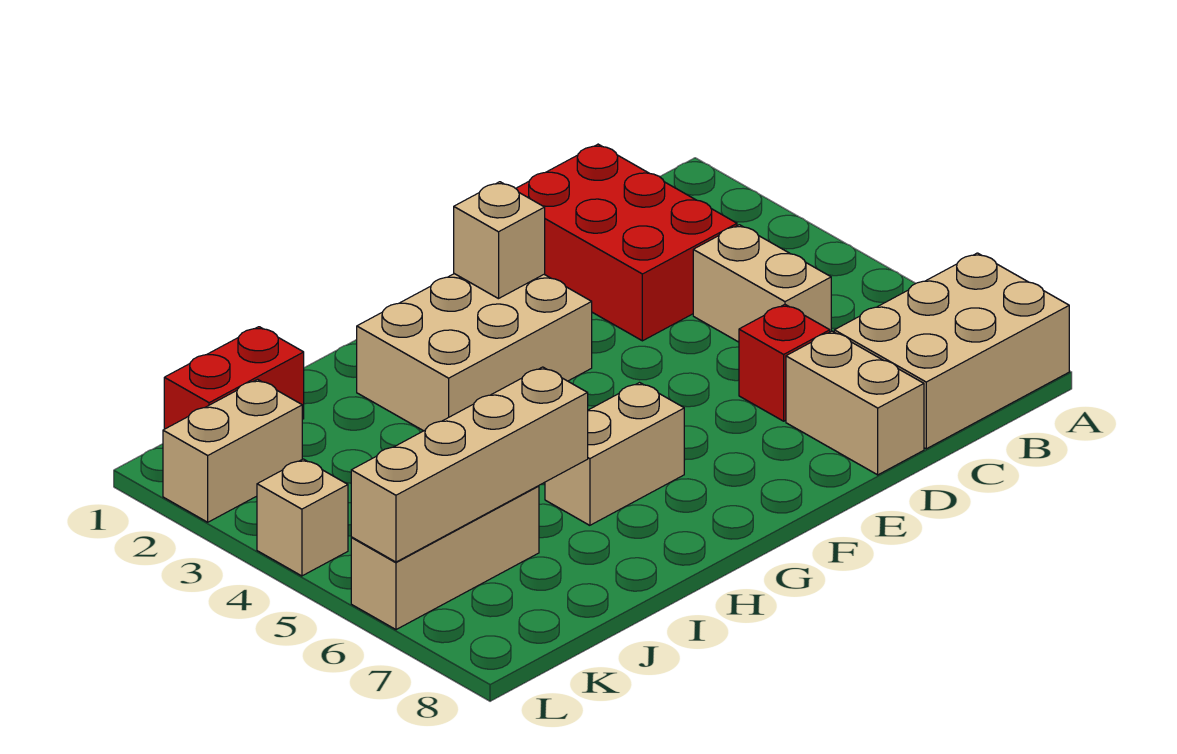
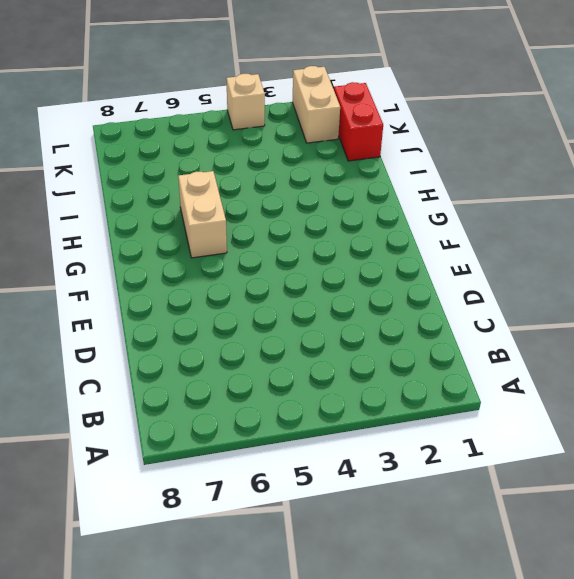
none -> tan 2x3 brick [834,253,1069,449]
none -> red 2x3 brick [516,144,737,341]
none -> tan 1x2 brick [693,225,831,342]

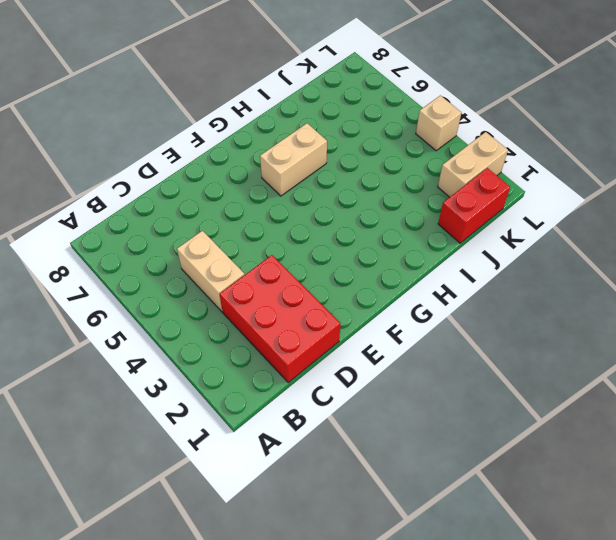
none -> tan 2x3 brick [834,253,1069,449]
none -> red 1x1 brick [739,305,830,421]
none -> tan 1x2 brick [786,331,924,475]

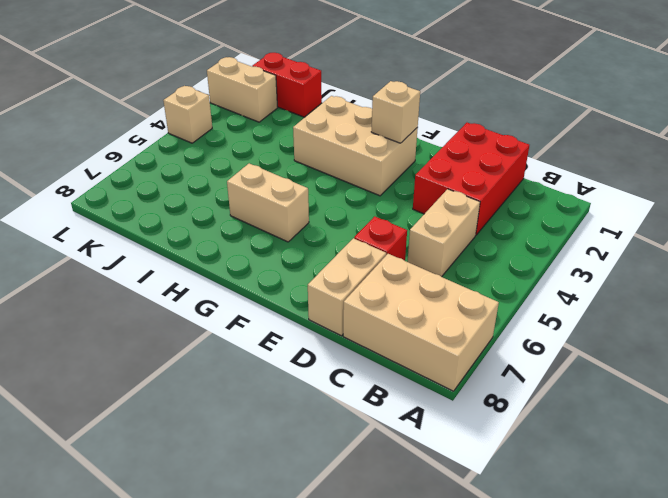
none -> tan 1x3 brick [351,486,539,630]
none -> tan 1x4 brick [351,367,588,562]

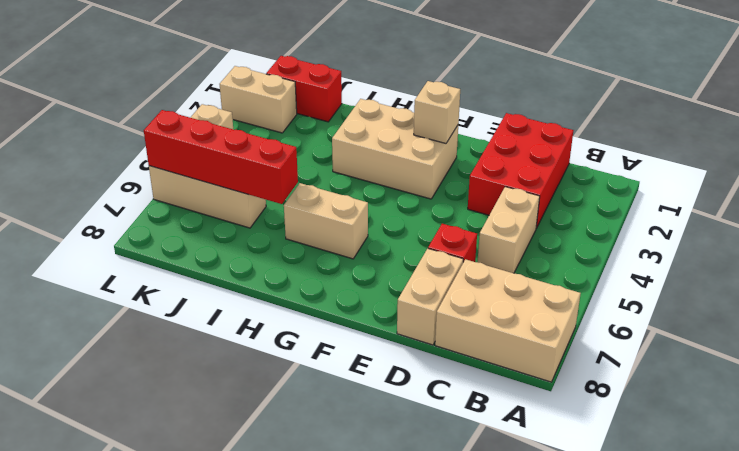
red 1x4 brick [144,110,298,204] -> tan 1x4 brick [351,367,588,562]

